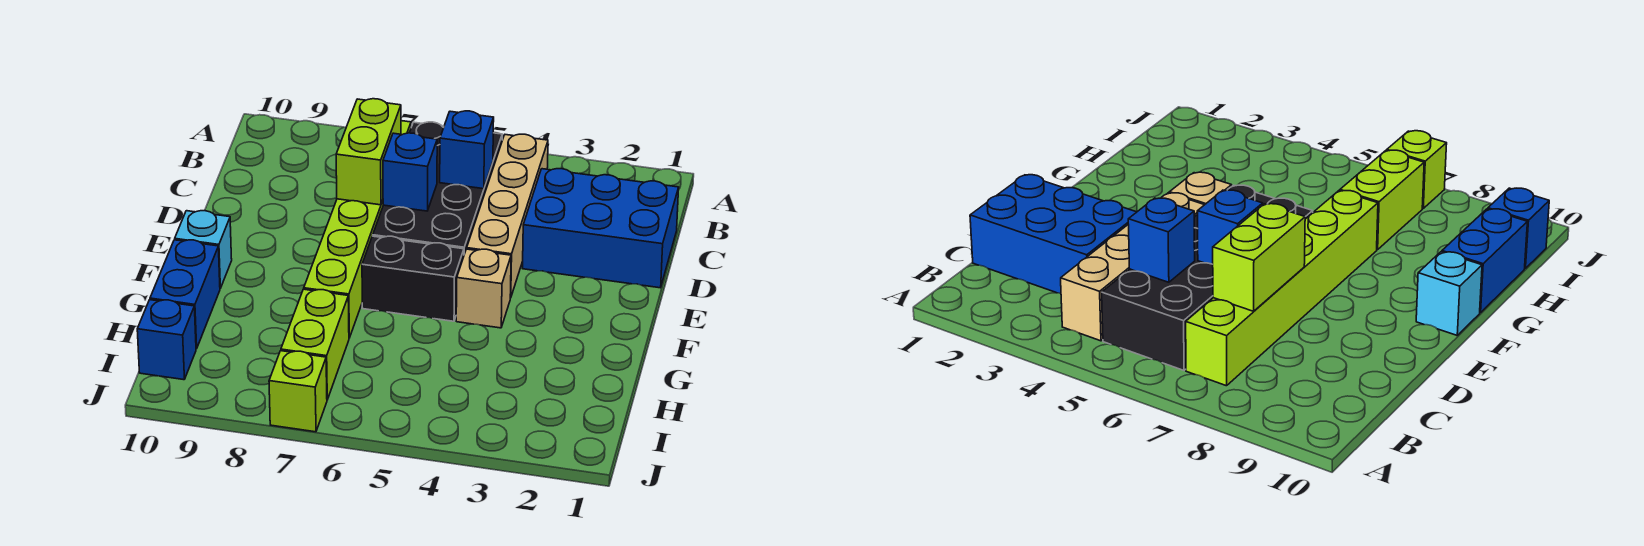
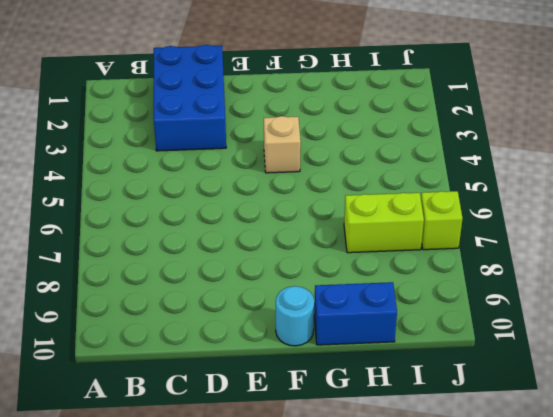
cyan 1x1 round brick [276,286,314,346] -> cyan 1x1 brick [175,211,232,288]
none -> tan 1x4 brick [467,134,548,298]
none -> black 2x4 brick [373,122,502,254]
none -> lime 1x6 brick [304,121,411,338]

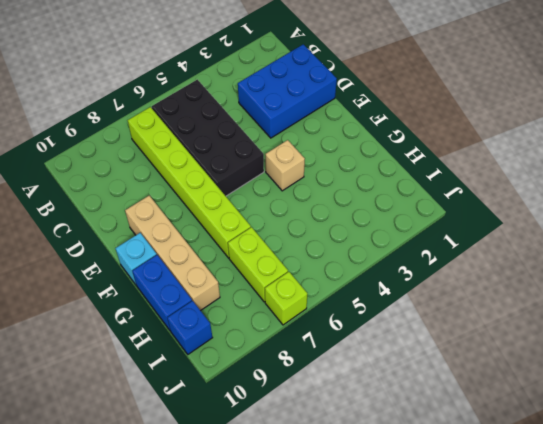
tan 1x4 brick [125,196,220,310] -> tan 1x4 brick moved to [467,134,548,298]
none -> black 1x2 brick [362,236,464,321]
none -> blue 1x1 brick [440,111,494,189]
none -> lime 1x2 brick [336,99,401,205]

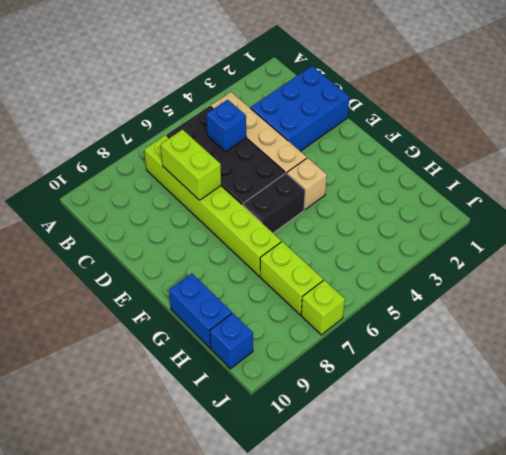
none -> cyan 1x1 brick [175,211,232,288]
none -> blue 1x1 brick [383,133,437,211]

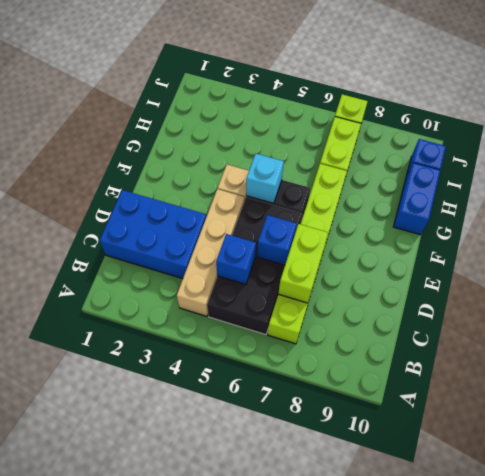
cyan 1x1 brick [246,154,284,204] -> cyan 1x1 brick moved to [175,211,232,288]

